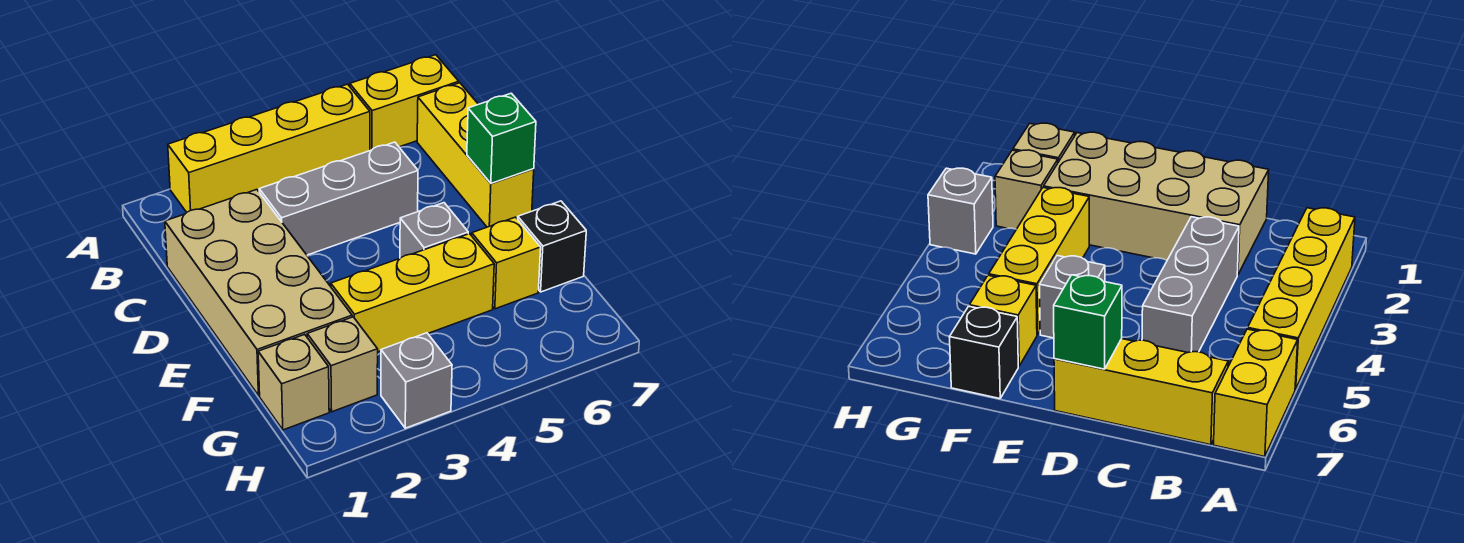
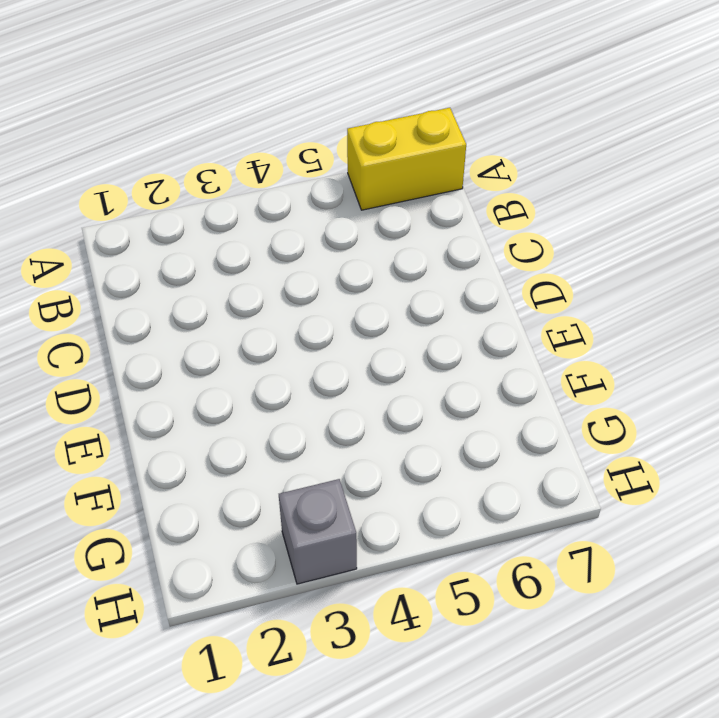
none -> yellow 1x4 brick [168,84,370,212]
none -> yellow 1x3 brick [417,83,534,227]
none -> tan 2x4 brick [165,190,352,395]

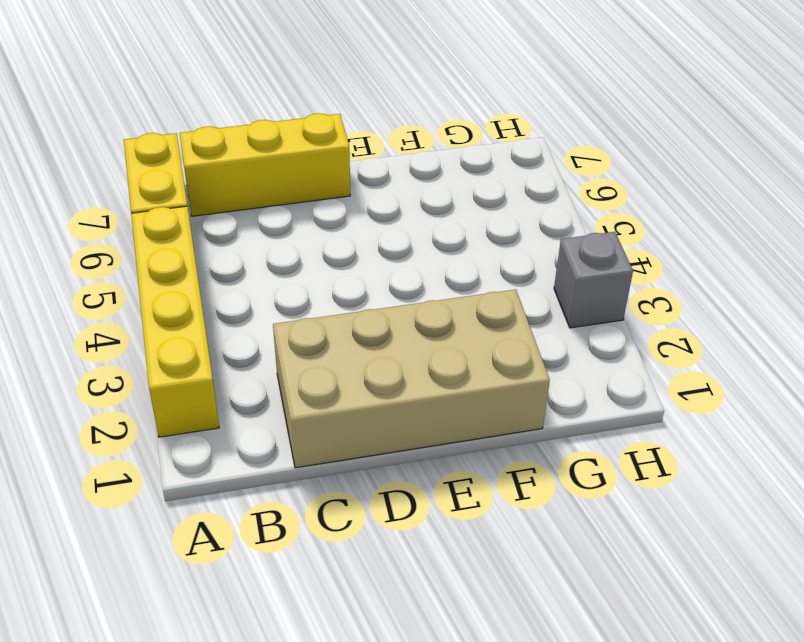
none -> grey 1x3 brick [259,142,418,255]
none -> grey 1x1 brick [400,203,468,258]
none -> yellow 1x3 brick [331,234,494,352]

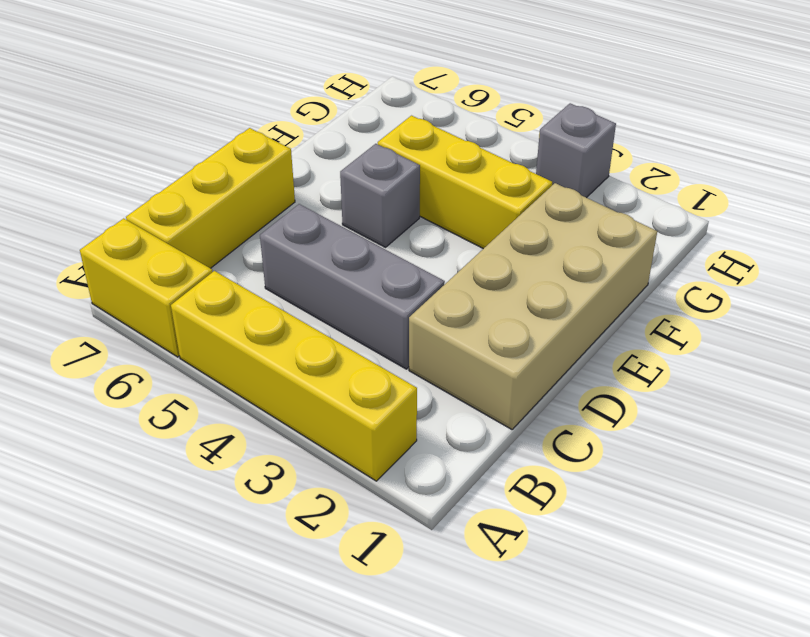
none -> yellow 1x1 brick [472,217,541,309]
none -> black 1x1 brick [518,201,586,292]
none -> tan 1x1 brick [258,334,329,430]

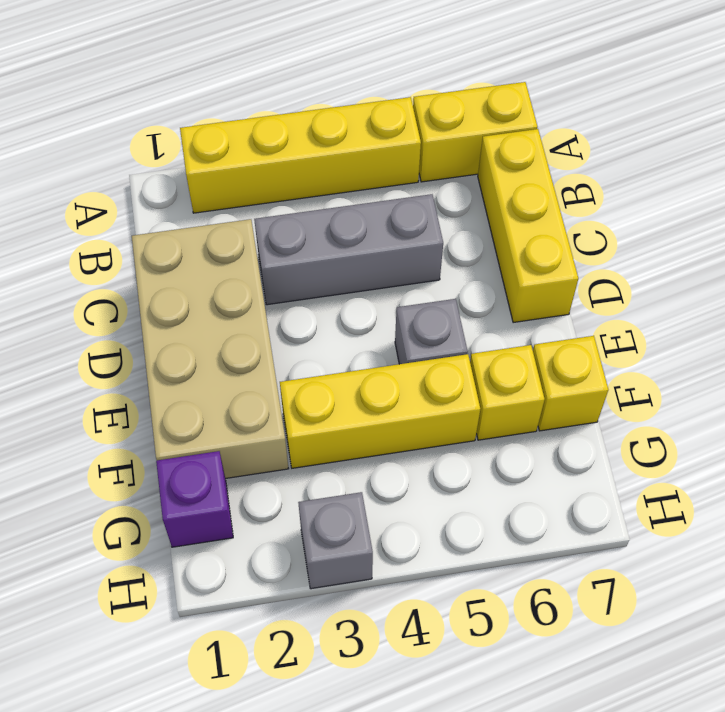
yellow 1x1 brick [533,336,608,431] -> black 1x1 brick [518,201,586,292]
purple 1x1 brick [156,451,233,547] -> tan 1x1 brick [258,334,329,430]
none -> tan 1x1 brick [307,317,378,412]
none -> green 1x1 brick [467,93,536,183]

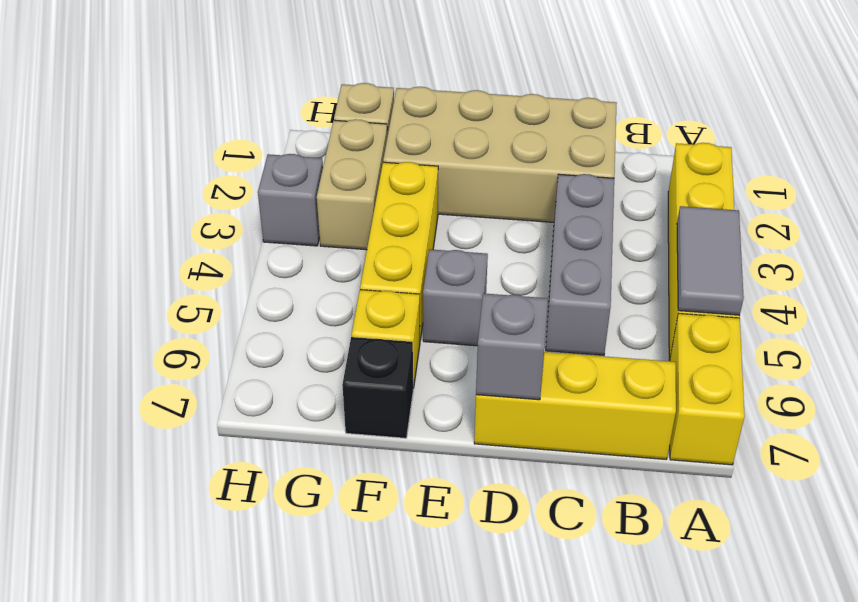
grey 1x2 tile [677,206,744,316] -> none
grey 1x1 brick [476,293,548,400] -> green 1x1 brick [467,93,536,183]
tan 1x2 brick [317,119,387,250] -> tan 1x1 brick [307,317,378,412]

